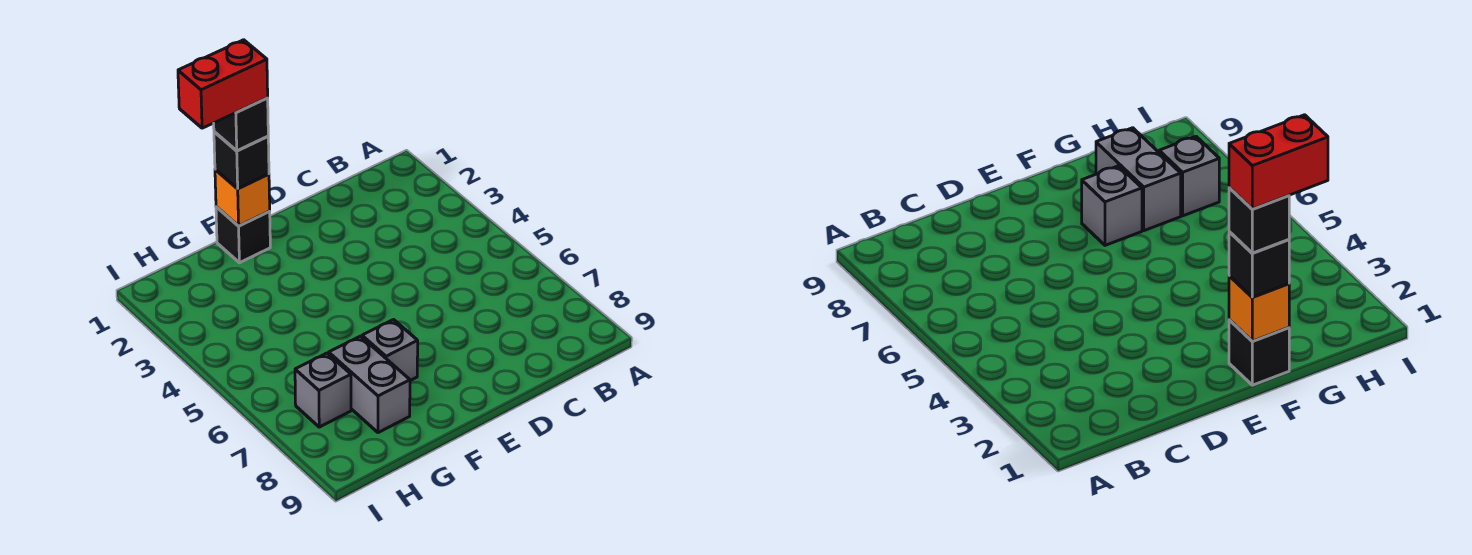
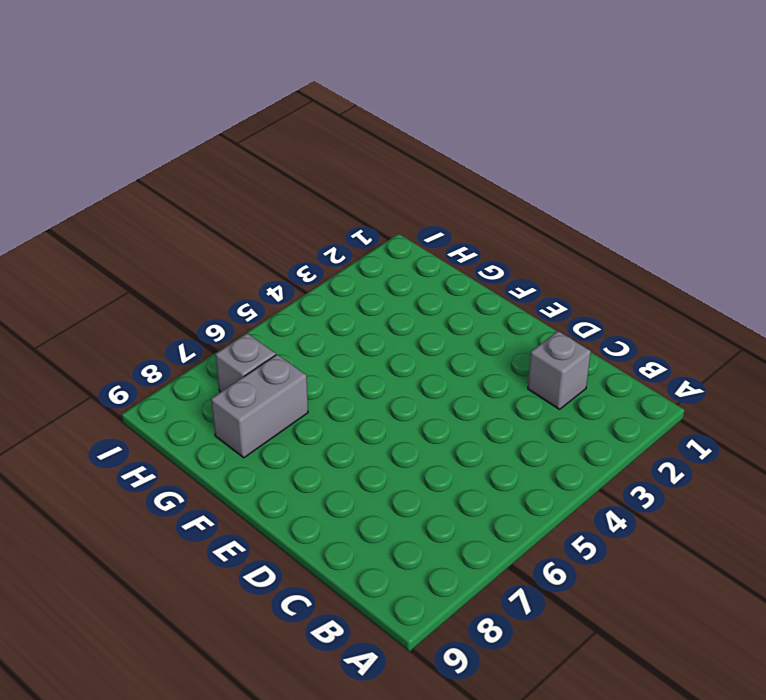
grey 1x1 brick [528,331,591,409] -> grey 1x1 brick moved to [362,320,418,381]
none -> black 1x1 brick [216,207,270,263]
none -> orange 1x1 brick [215,169,270,226]

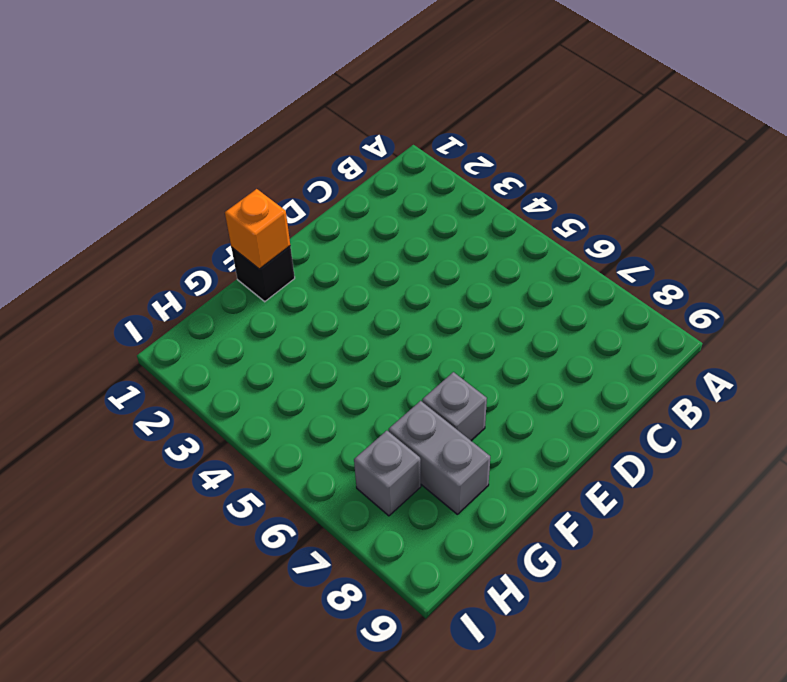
none -> black 1x1 brick [214,132,269,189]
none -> black 1x1 brick [214,98,268,151]

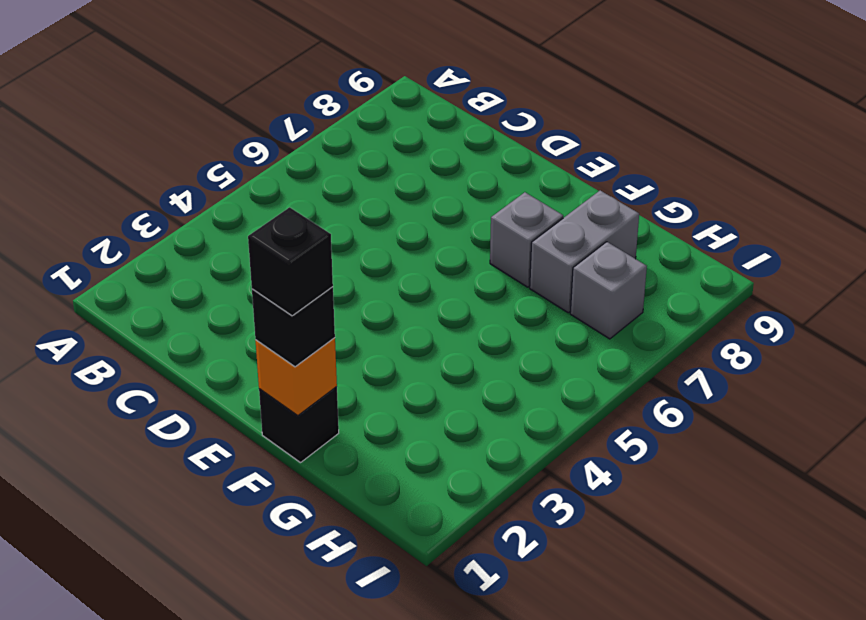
none -> red 1x2 brick [178,40,268,128]

